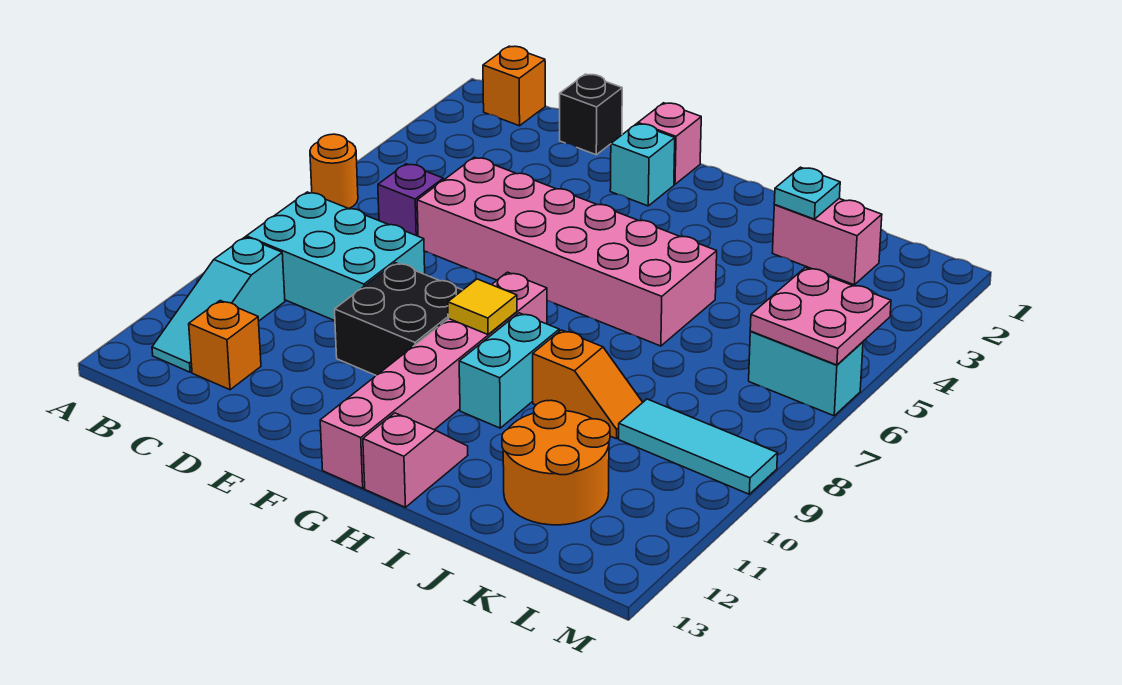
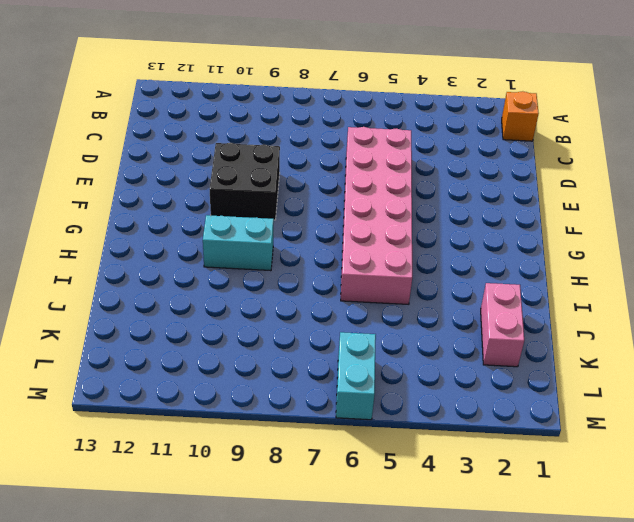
none -> orange 1x1 round brick [310,134,358,209]
none -> cyan 2x3 brick [246,192,425,321]
none -> cyan 1x3 slope [152,237,285,372]

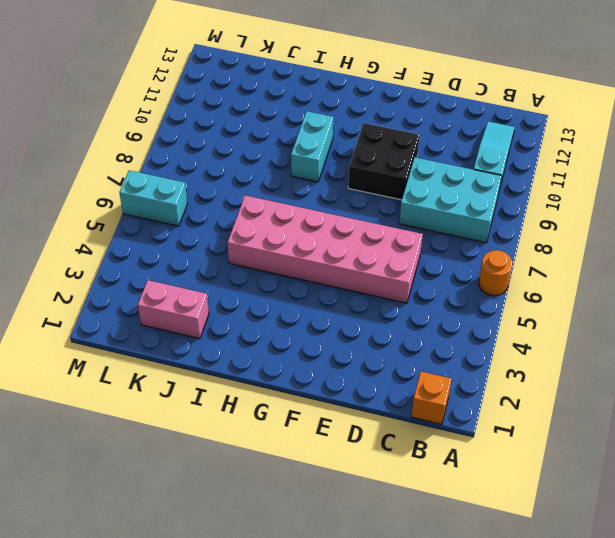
none -> purple 1x1 brick [378,164,443,236]
none -> orange 1x1 brick [189,301,261,390]
none -> black 1x1 brick [560,74,622,155]

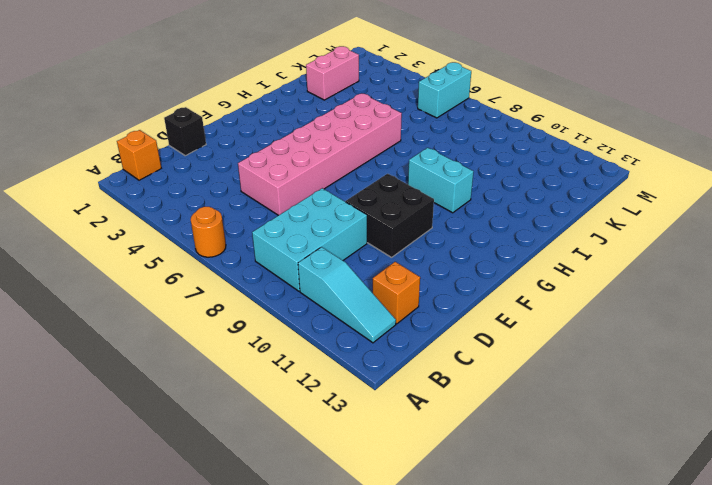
none -> purple 1x1 brick [378,164,443,236]
none -> pink 1x1 brick [638,103,701,184]
none -> cyan 1x1 brick [610,124,675,206]

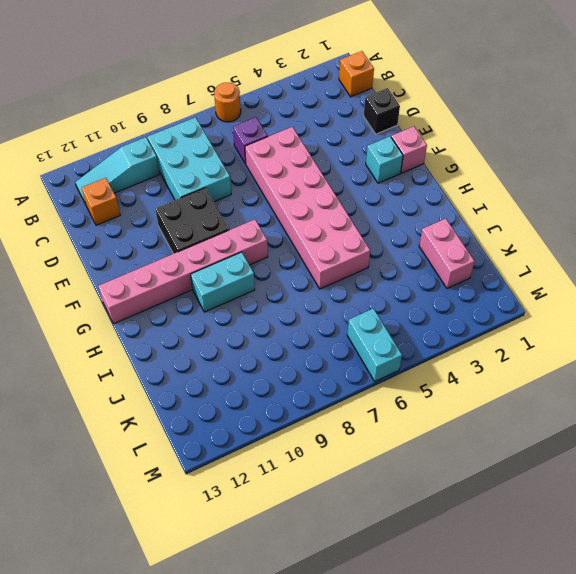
none -> pink 1x2 slope [363,413,468,507]
none -> orange 1x2 slope [533,330,643,439]
none -> orange 2x2 round brick [502,400,610,525]

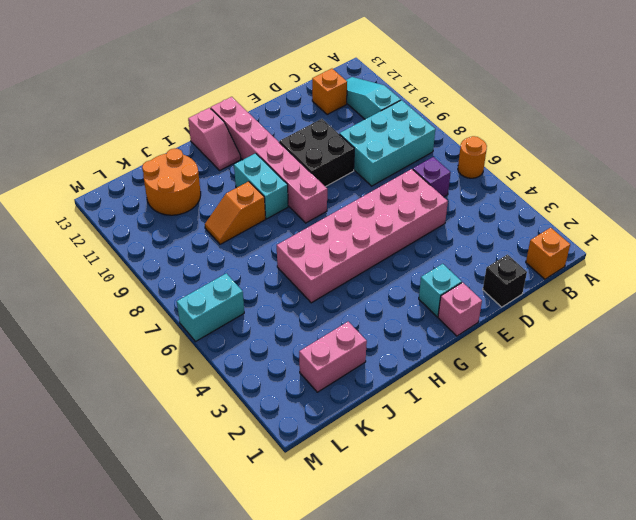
none -> cyan 1x3 tile [619,399,778,494]
none -> yellow 1x1 tile [448,279,517,335]
none -> cyan 1x1 plate [774,167,840,219]

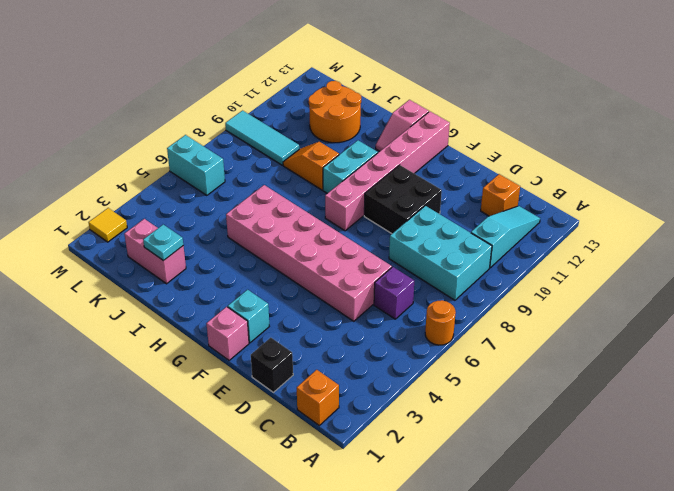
yellow 1x1 tile [88,208,127,242] -> yellow 1x1 tile moved to [448,279,517,335]
none -> pink 2x2 plate [750,268,891,365]

